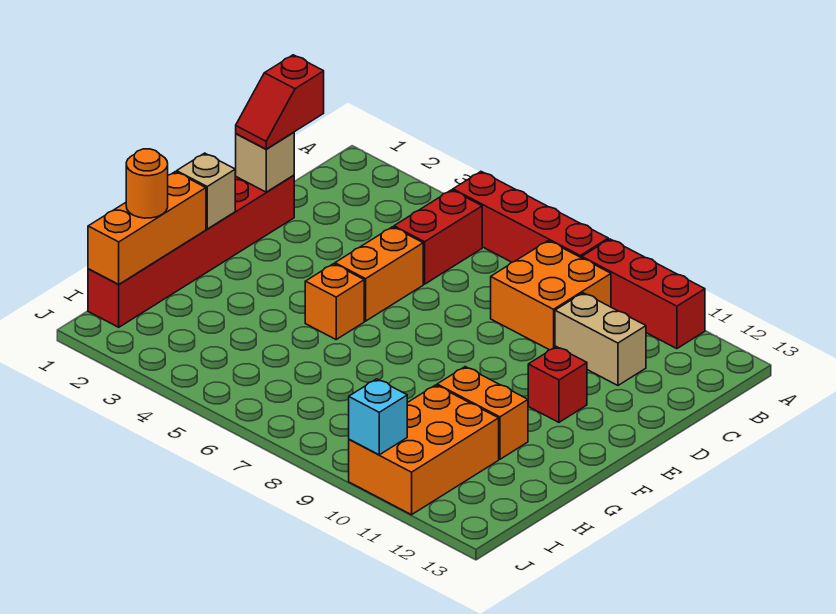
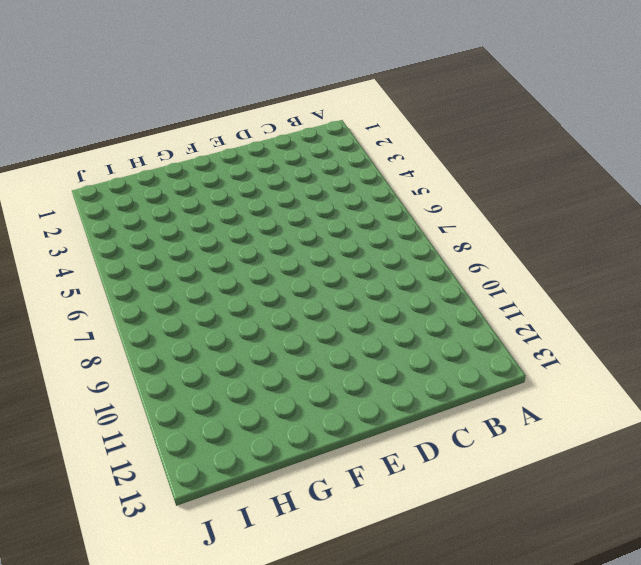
none -> red 1x4 brick [453,172,608,262]
none -> red 1x3 brick [582,239,705,349]
none -> red 1x2 brick [394,190,482,284]

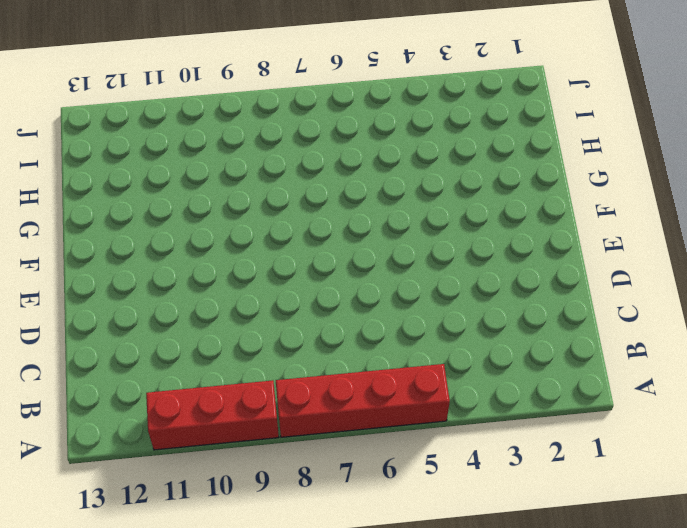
none -> red 1x2 brick [394,190,482,284]
none -> orange 2x2 brick [491,241,611,350]
none -> tan 1x2 brick [555,293,646,385]

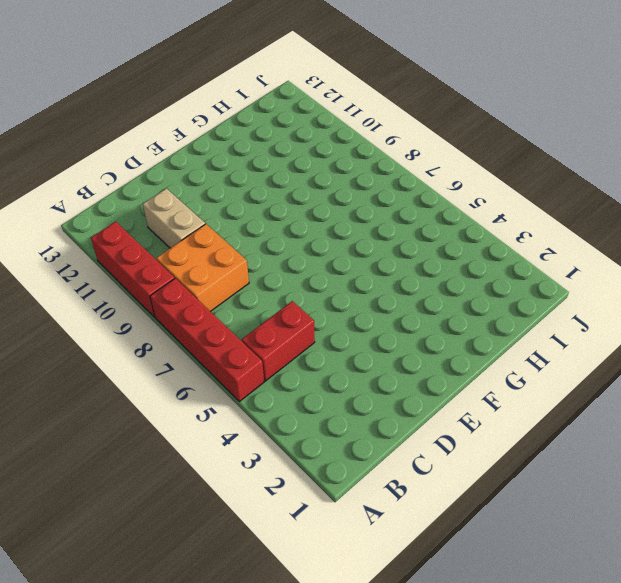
none -> red 1x6 brick [88,175,294,327]
none -> orange 1x2 brick [335,227,423,321]
none -> red 1x1 brick [528,347,587,422]

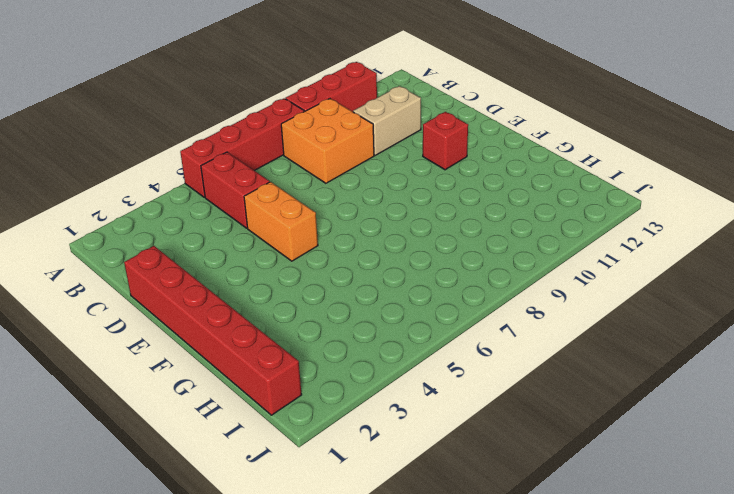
none -> orange 1x1 brick [305,264,364,339]
none -> orange 1x2 brick [437,367,528,459]
none -> orange 2x3 brick [349,385,499,515]

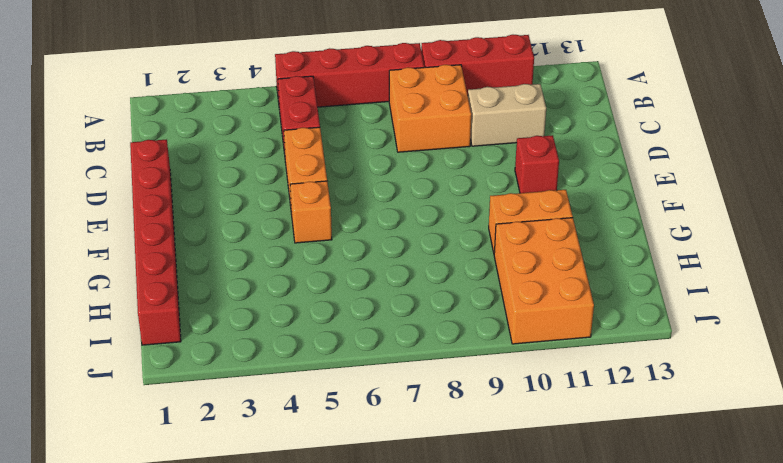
none -> tan 1x1 brick [236,132,294,192]
none -> tan 1x1 brick [177,153,235,229]
none -> orange 1x3 brick [88,172,206,284]

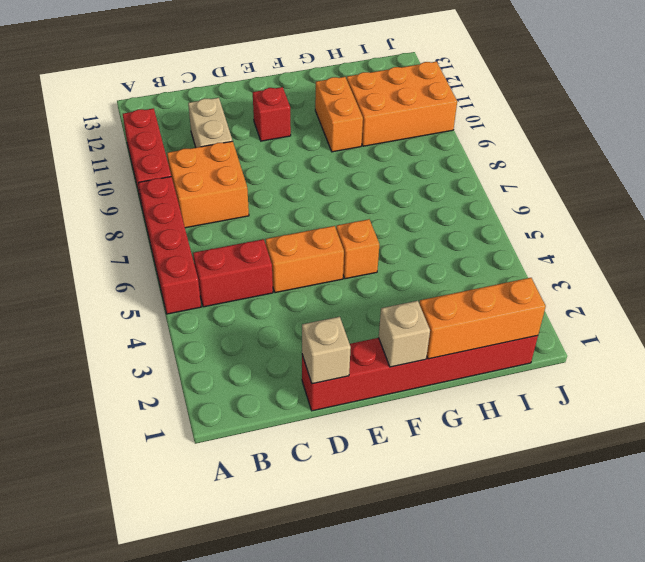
none -> cyan 1x1 brick [349,379,407,455]
none -> red 1x2 slope [236,55,324,149]
none -> orange 1x1 round brick [126,149,168,218]

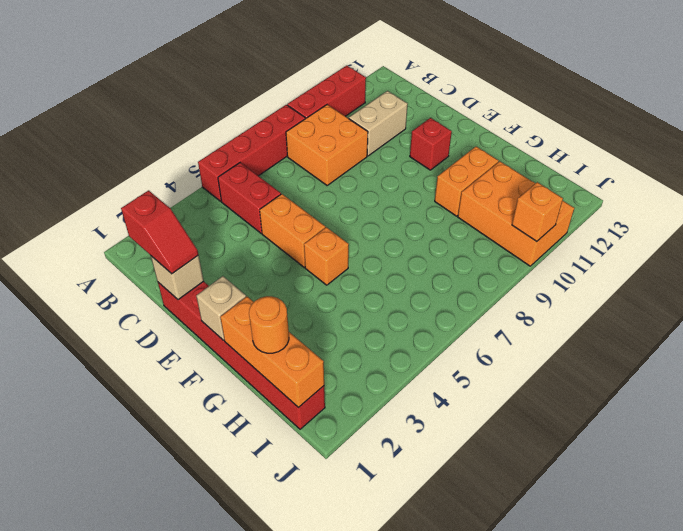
orange 1x1 brick [512,182,563,241] -> cyan 1x1 brick [349,379,407,455]

